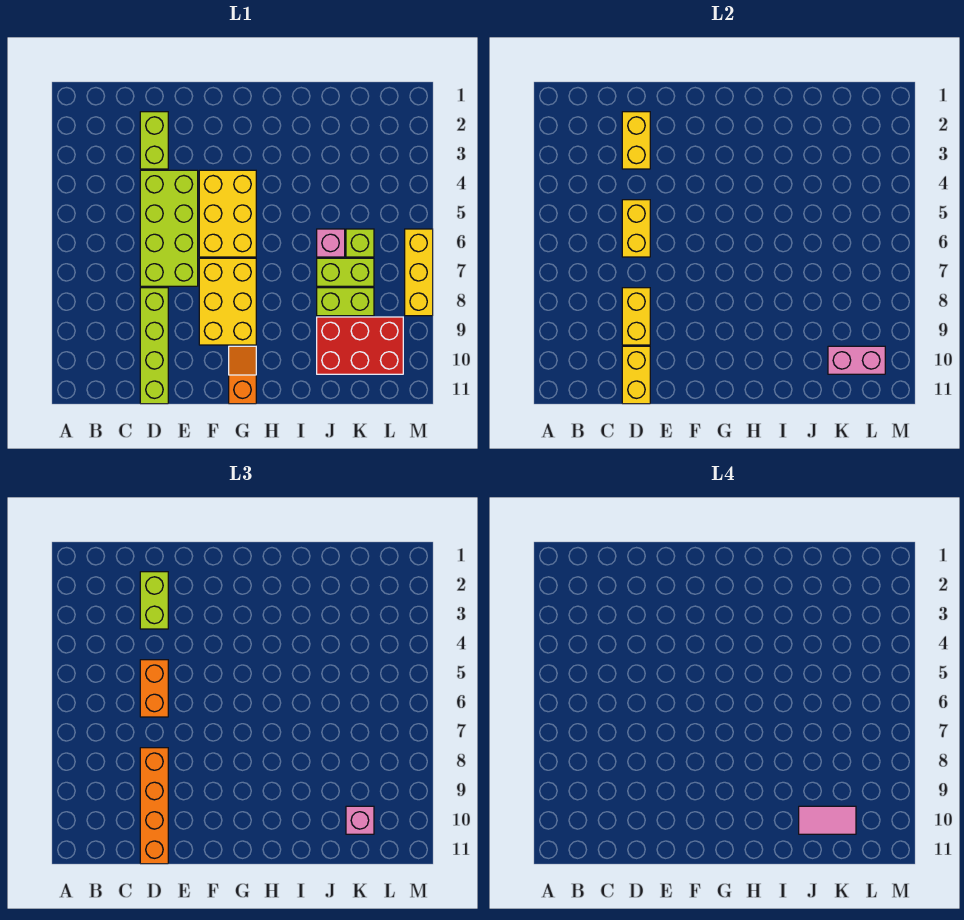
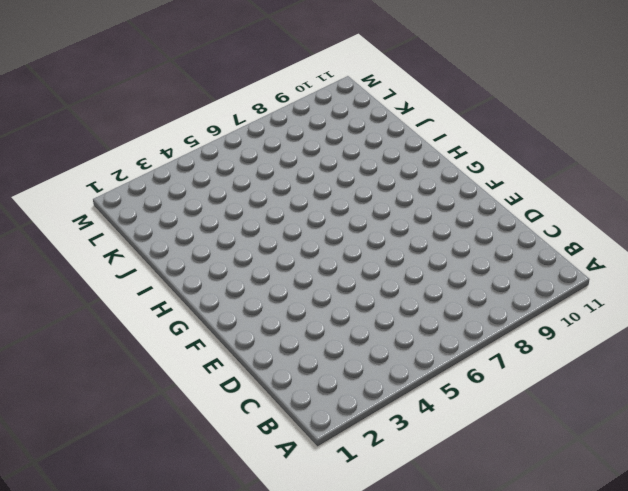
none -> lime 1x2 brick [140,112,168,169]
none -> lime 2x4 brick [140,170,198,286]
none -> lime 1x4 brick [140,288,168,404]

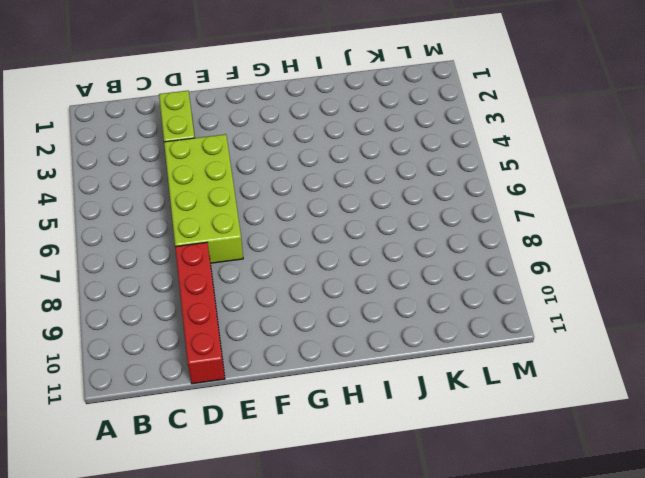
red 1x4 brick [175,242,225,384] -> lime 1x4 brick [140,288,168,404]
none -> yellow 2x3 brick [199,170,256,257]
none -> yellow 2x3 brick [199,258,256,345]
none -> orange 1x2 slope [229,346,256,404]

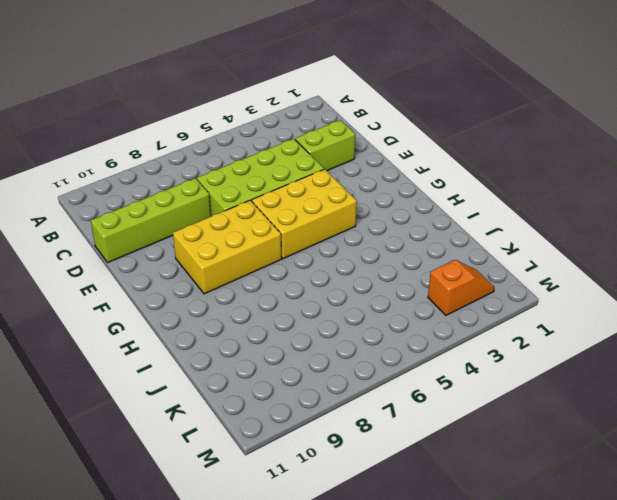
orange 1x2 slope [428,260,494,315] -> orange 1x2 slope moved to [229,346,256,404]
none -> pink 1x1 brick [317,229,345,257]
none -> lime 1x2 brick [317,258,374,286]
none -> lime 1x2 brick [317,288,374,316]

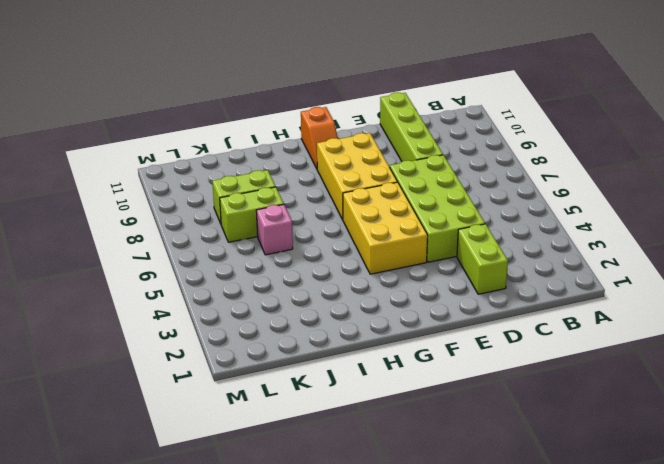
none -> red 2x3 brick [317,317,403,374]
none -> lime 1x1 brick [346,229,374,257]
none -> yellow 1x3 brick [405,229,433,316]

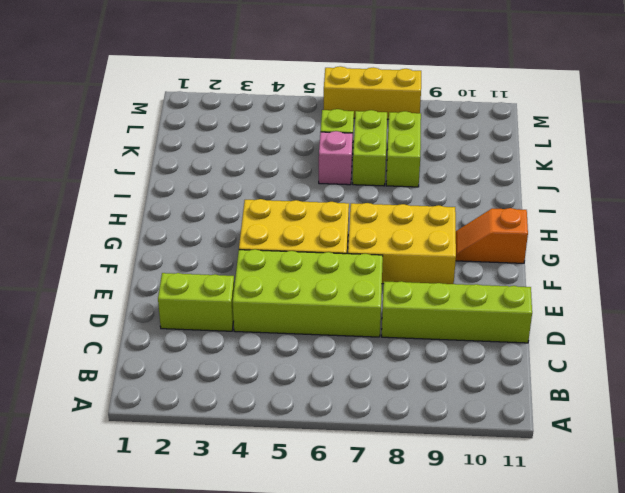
none -> red 2x3 brick [317,317,403,374]
none -> yellow 1x2 brick [622,112,650,169]
none -> yellow 1x2 brick [622,200,650,257]

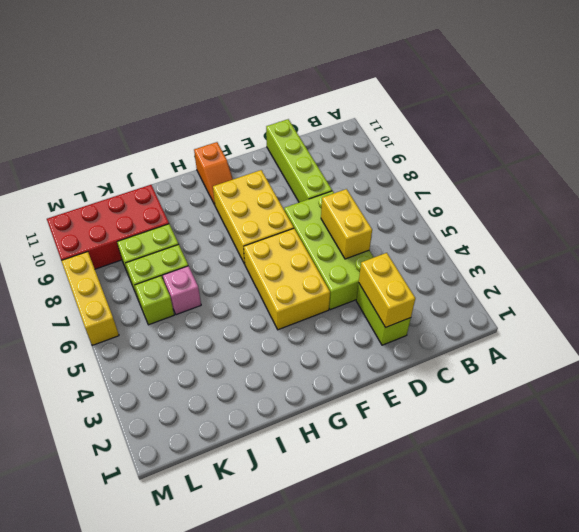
red 2x4 brick [47,185,169,269] -> red 2x3 brick [317,317,403,374]
none -> yellow 1x2 brick [622,288,650,345]
none -> yellow 1x2 brick [622,346,650,404]
none -> pink 1x2 brick [828,346,885,374]

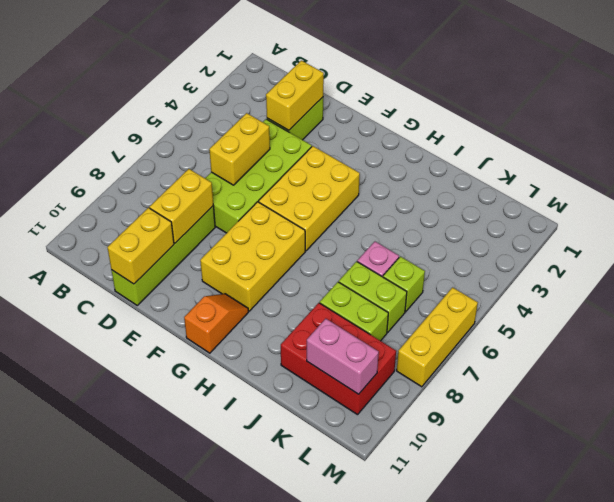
none -> lime 1x2 brick [140,572,168,629]
none -> orange 1x2 brick [140,660,168,717]
none -> orange 1x4 brick [140,748,168,864]

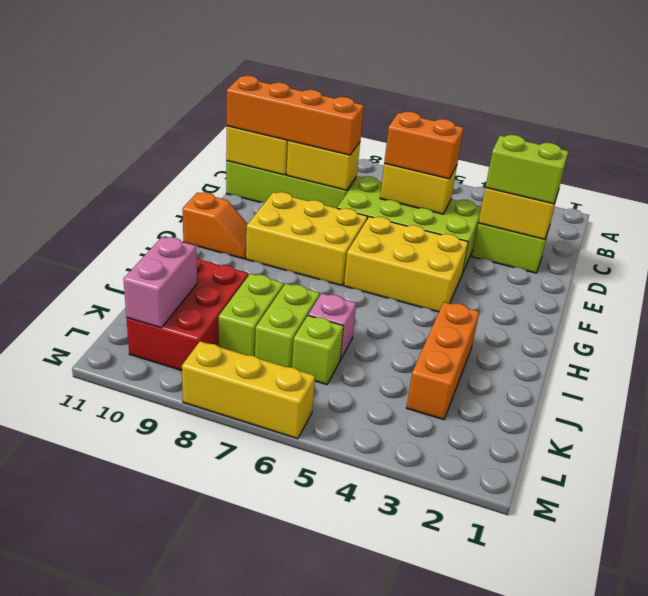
orange 1x3 brick [407,302,479,420] -> none
none -> pink 1x1 brick [346,806,374,834]
none -> pink 1x2 tile [799,806,856,834]

